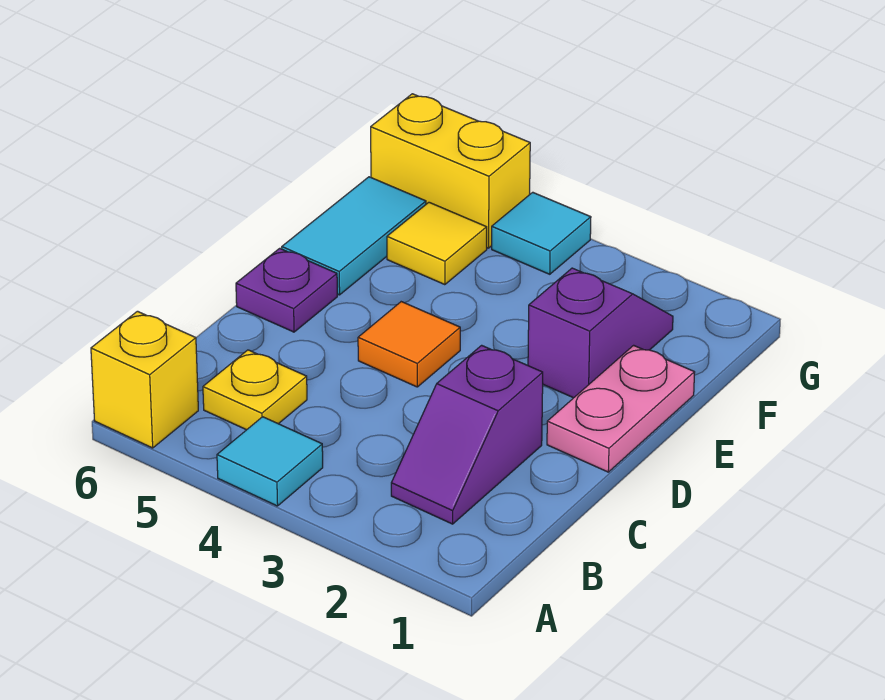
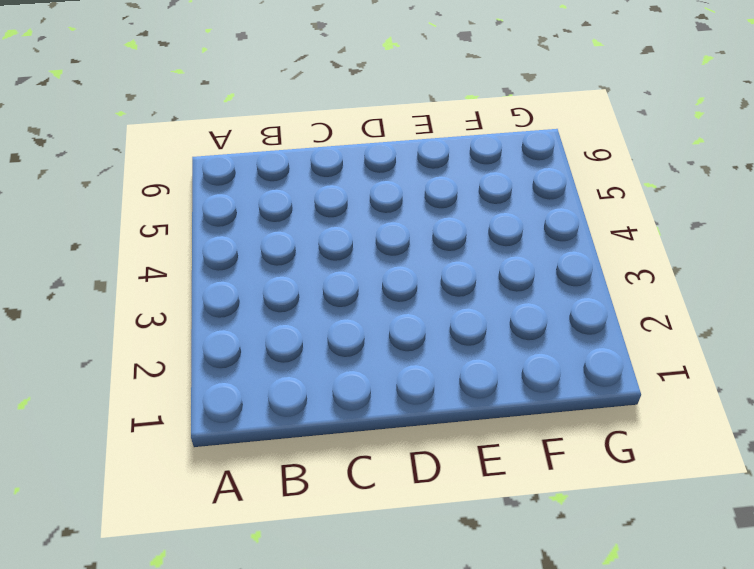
none -> cyan 1x1 tile [217,417,323,506]
none -> yellow 1x1 brick [91,311,198,448]
none -> purple 1x2 slope [391,345,543,524]

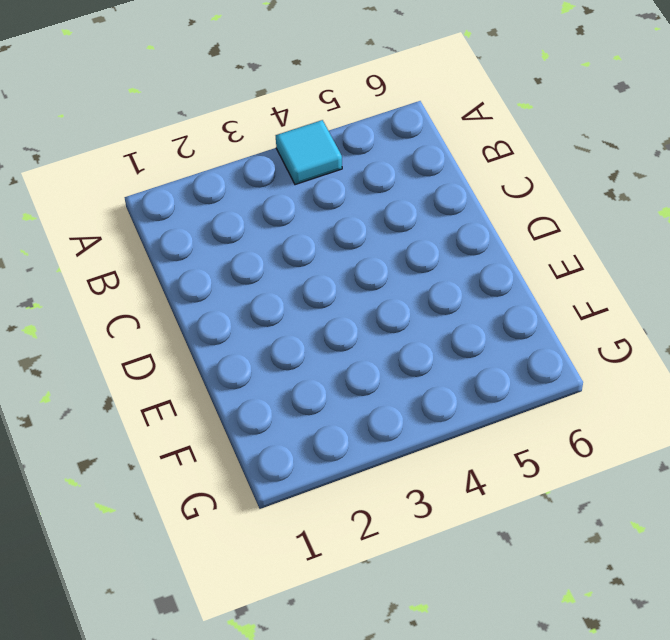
none -> yellow 1x1 brick [91,311,198,448]
none -> purple 1x2 slope [391,345,543,524]
none -> yellow 1x1 plate [203,350,307,430]

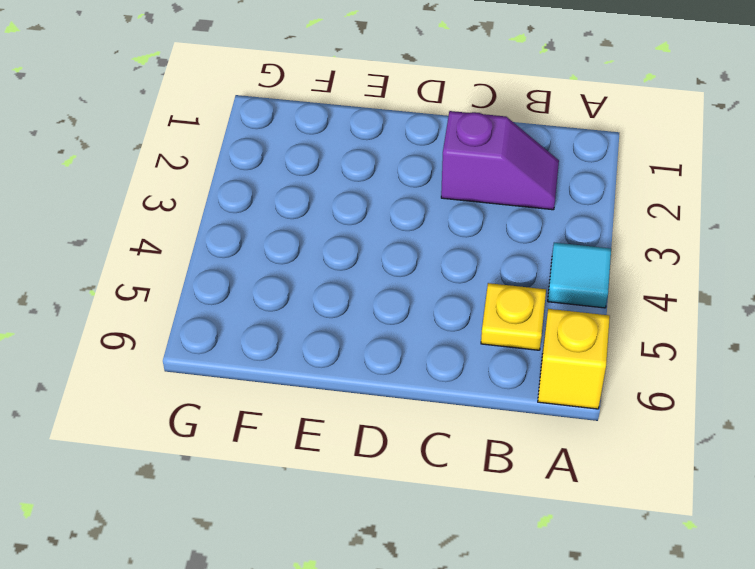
none -> pink 1x2 plate [547,345,695,472]
none -> orange 1x1 tile [358,302,460,387]
none -> purple 1x1 plate [236,248,337,332]

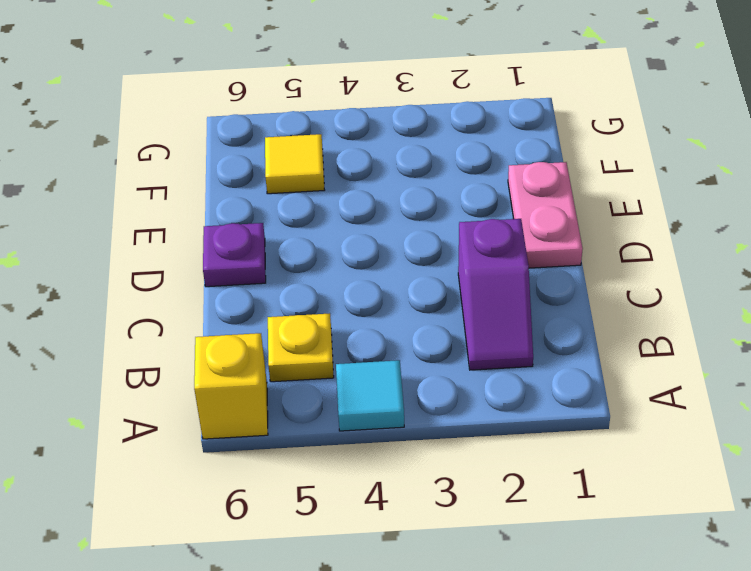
none -> orange 1x1 tile [358,302,460,387]
none -> purple 1x2 slope [528,268,673,398]
none -> cyan 1x2 tile [282,177,426,295]

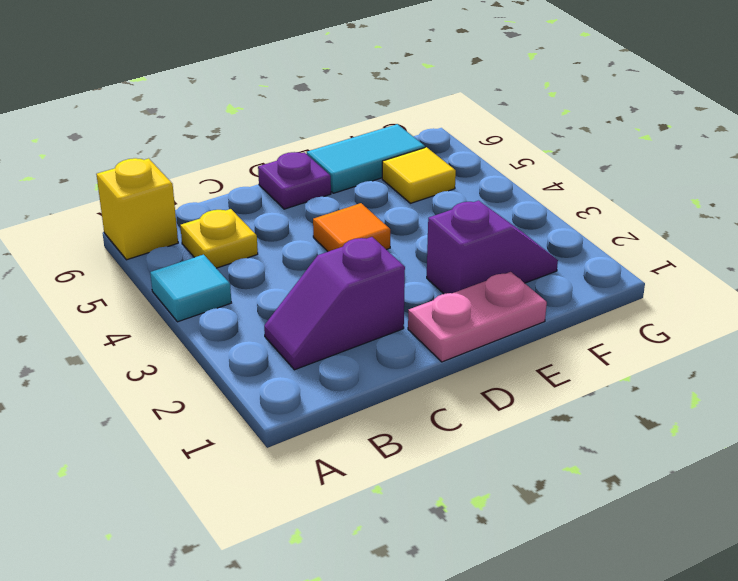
none -> cyan 1x1 tile [492,192,591,274]
none -> yellow 1x2 brick [371,94,530,248]

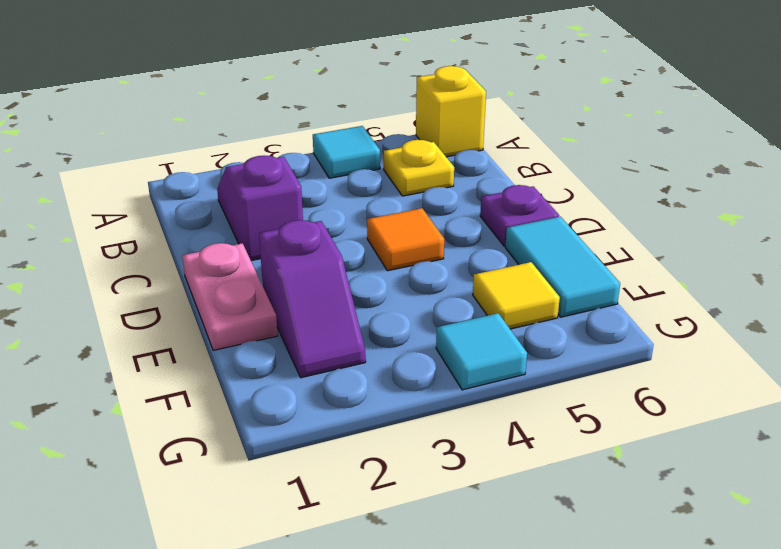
none -> yellow 1x2 brick [371,94,530,248]

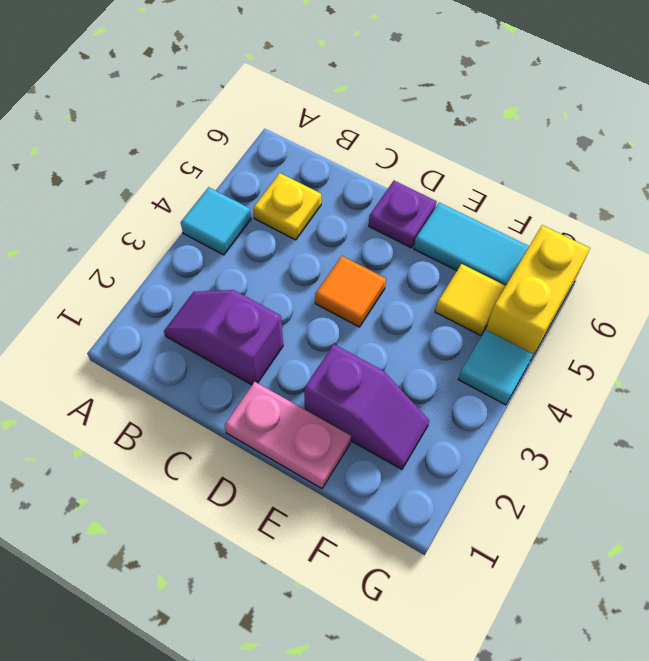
none -> yellow 1x1 brick [91,311,198,448]

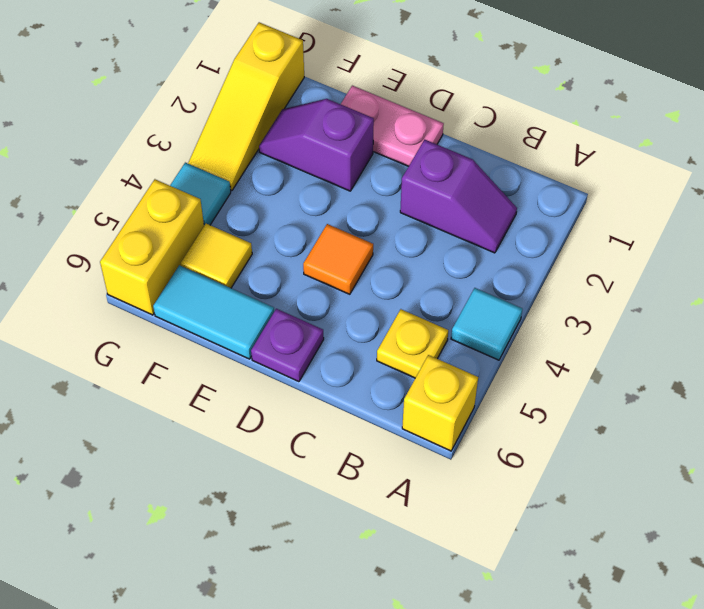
yellow 1x3 slope [188,22,304,191] -> none

